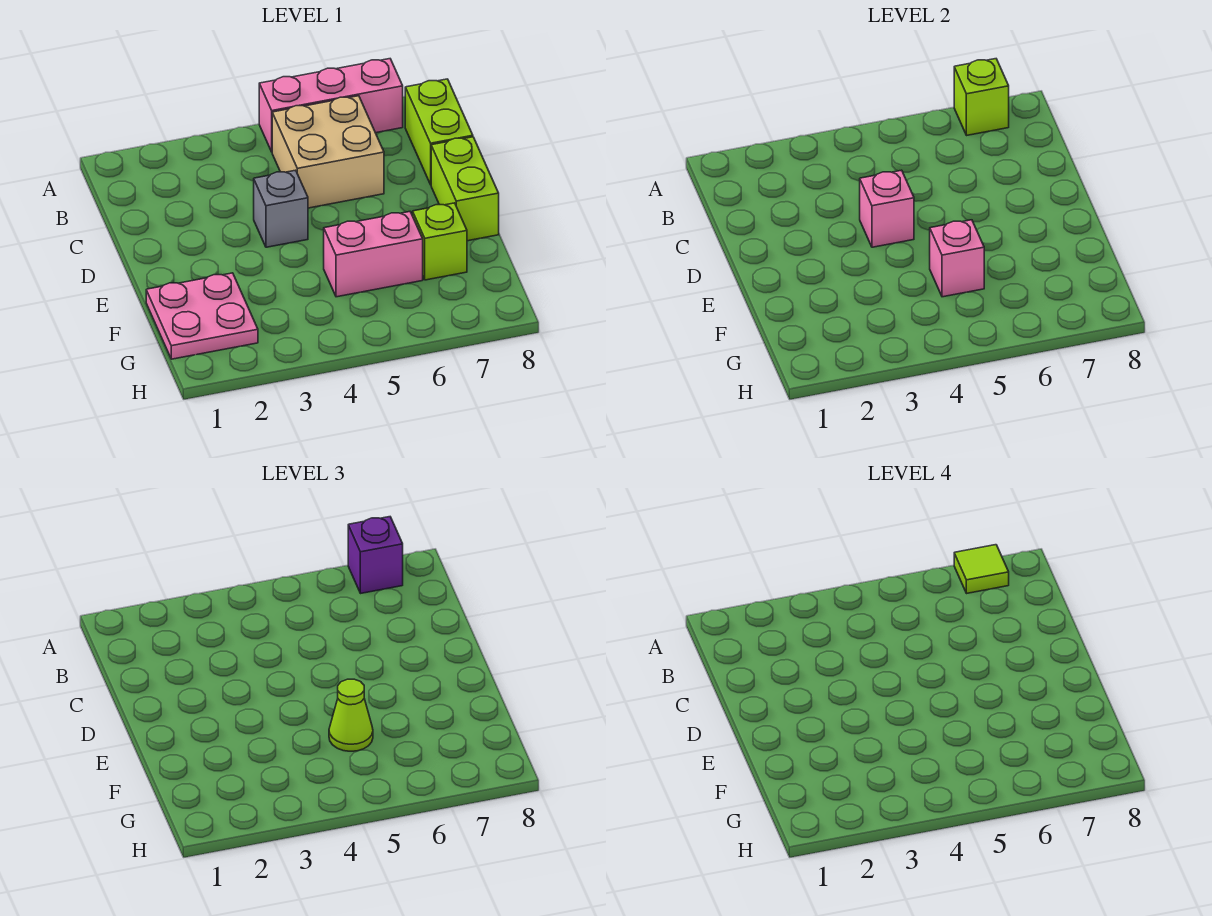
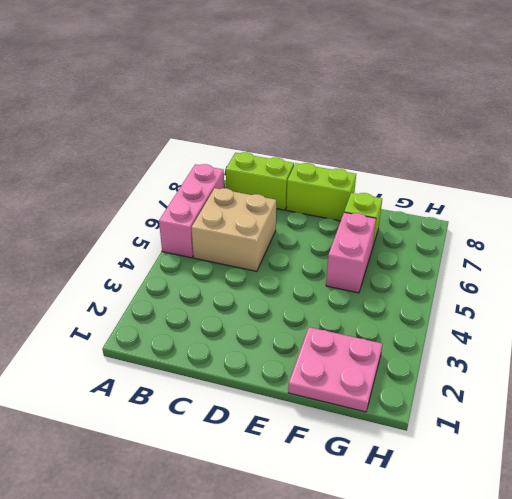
none -> grey 1x1 brick [254,170,308,247]
none -> lime 1x1 brick [954,59,1009,135]
none -> pink 1x1 brick [860,170,914,247]

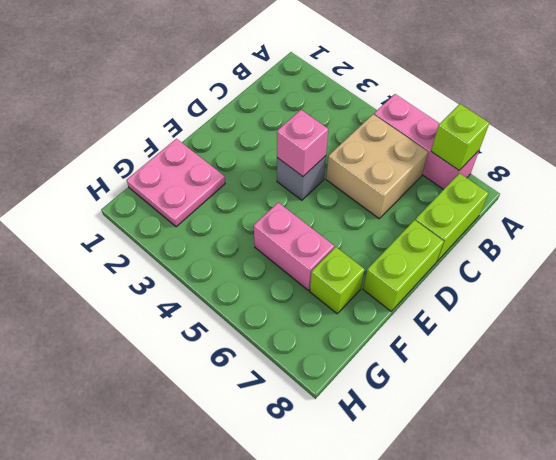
none -> pink 1x1 brick [930,220,984,297]
none -> purple 1x1 brick [348,517,403,593]
none -> lime 1x1 cone [329,679,373,751]

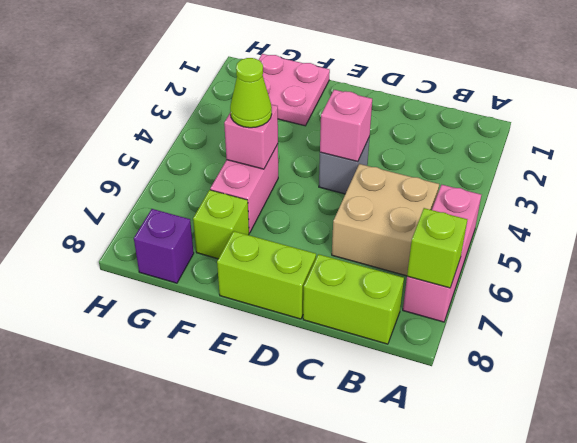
purple 1x1 brick [134,209,194,283] -> purple 1x1 brick moved to [348,517,403,593]
none -> lime 1x1 tile [954,545,1009,593]

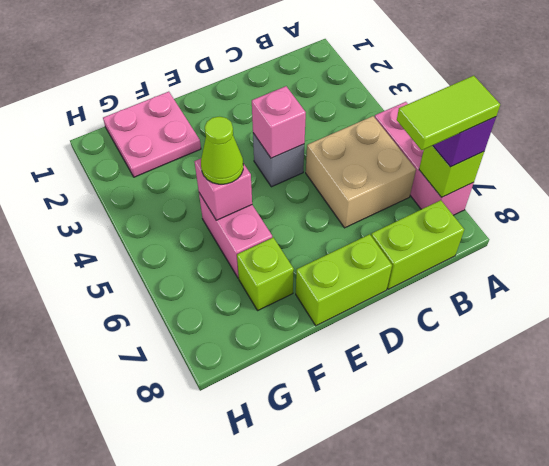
lime 1x2 tile [397,76,500,150] -> lime 1x1 tile [954,545,1009,593]

